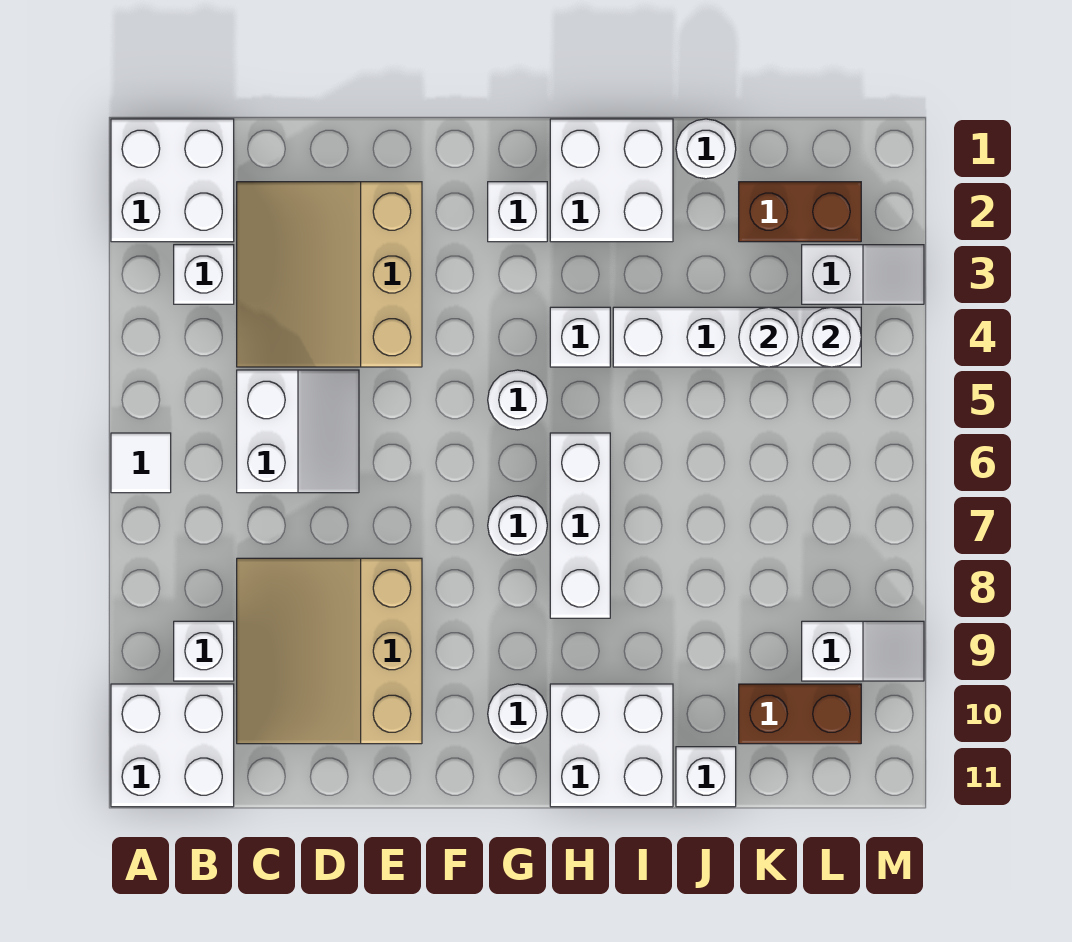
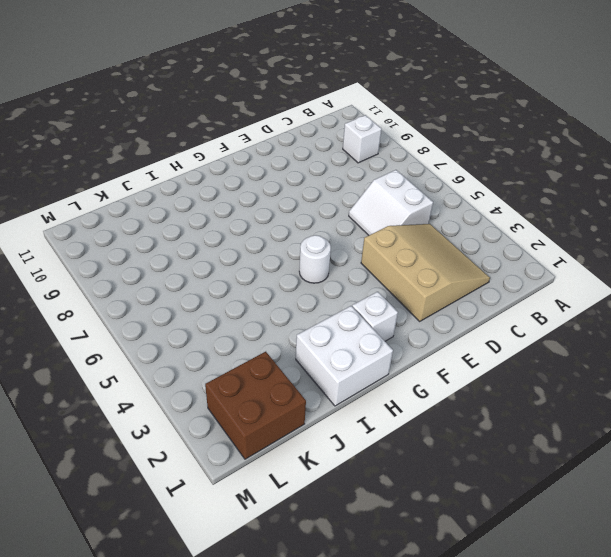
brown 2x2 brick [205,352,306,459] -> brown 1x2 brick [739,182,861,242]
none -> white 2x2 brick [111,119,234,242]
none -> white 1x1 tile [111,433,171,493]
none -> white 2x2 brick [111,684,234,807]

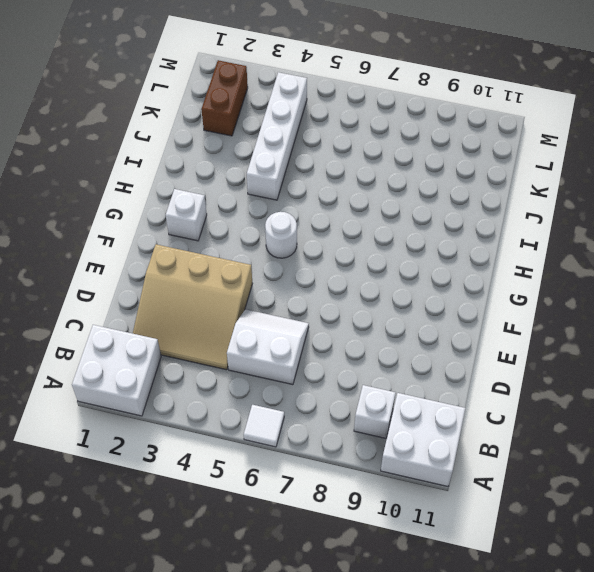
none -> white 1x1 brick [174,245,234,304]
none -> tan 3x3 slope [237,558,422,744]
none -> white 1x1 round brick [488,496,547,555]

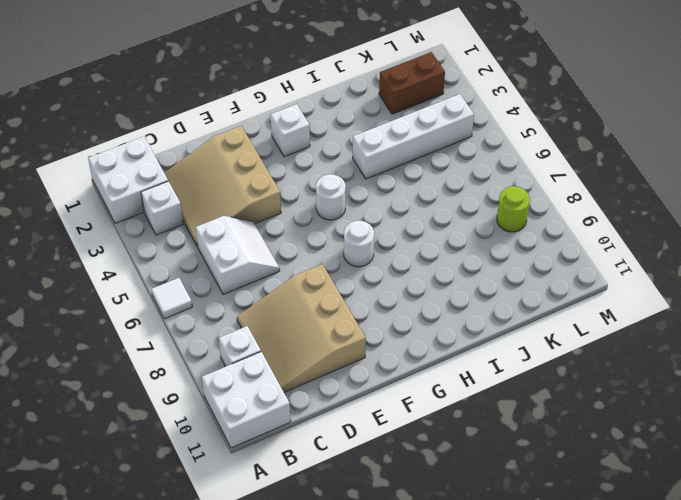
lime 1x1 round brick [497,186,530,232] -> none
none -> white 1x1 round brick [488,684,547,744]
none -> white 2x2 brick [550,119,673,242]
none -> white 1x1 brick [550,307,610,367]

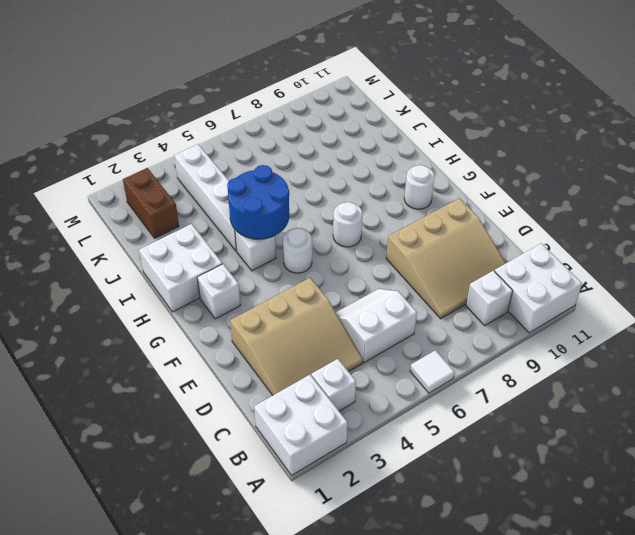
blue 2x2 round brick [227,165,289,239] -> none
none -> white 1x3 brick [550,433,610,618]
none -> white 2x2 brick [550,684,673,807]
none -> white 1x1 round brick [676,119,736,179]

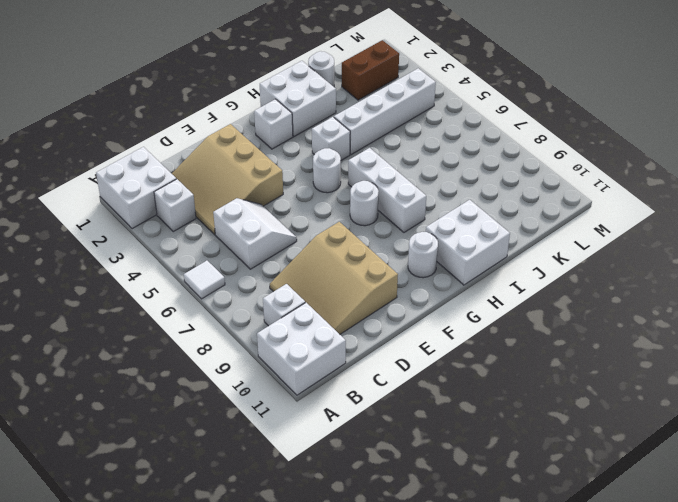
none -> white 1x1 brick [676,747,736,807]
none -> brown 1x2 brick [739,684,861,744]
none -> white 1x2 slope [802,245,924,304]

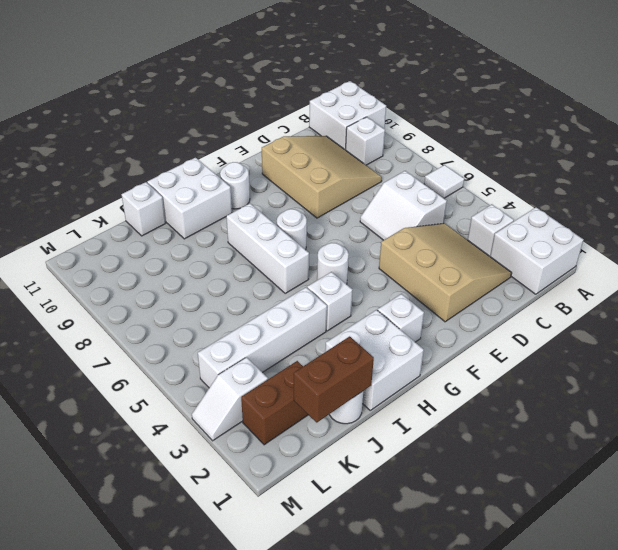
brown 1x2 brick [294,336,374,422] -> brown 1x2 brick moved to [739,684,861,744]
none -> white 1x2 slope [802,621,924,681]
none -> white 1x1 round brick [739,307,799,367]
none -> white 1x1 round brick [802,307,861,367]

